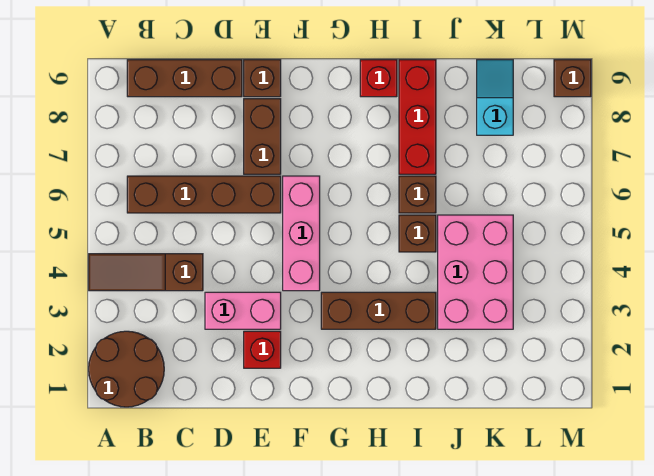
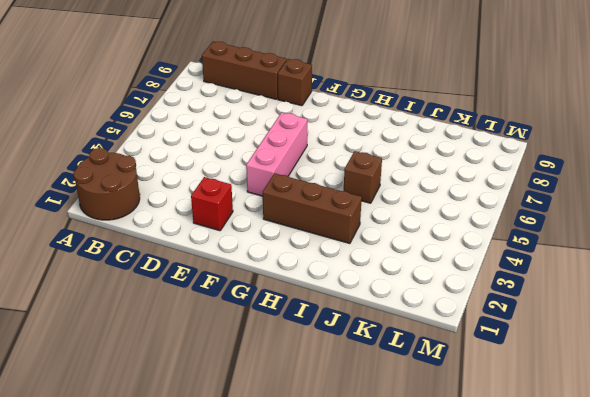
none -> brown 1x3 slope [89,254,203,291]
none -> brown 1x4 brick [127,176,281,213]
none -> pink 1x2 brick [205,292,281,329]

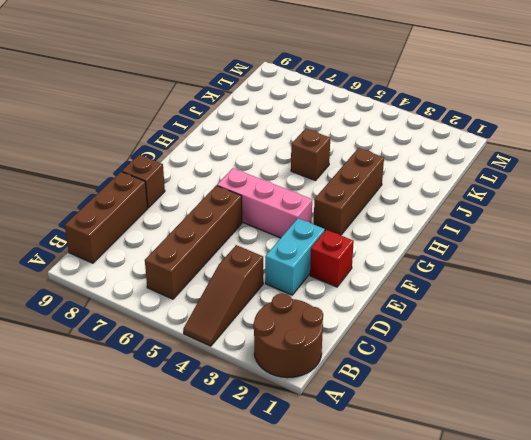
cyan 1x2 brick [265,218,325,295] -> pink 1x2 brick [205,292,281,329]
none -> brown 1x2 brick [244,99,281,174]
none -> red 1x1 brick [360,60,397,97]
none -> brown 1x1 brick [399,176,436,213]

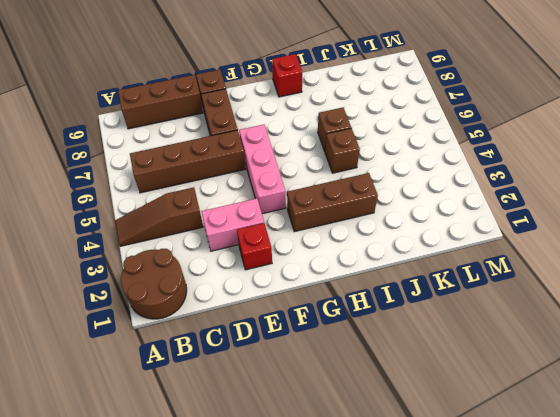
none -> red 1x3 brick [399,60,436,174]
none -> pink 2x3 brick [438,215,513,329]
none -> cyan 1x2 slope [477,60,513,135]

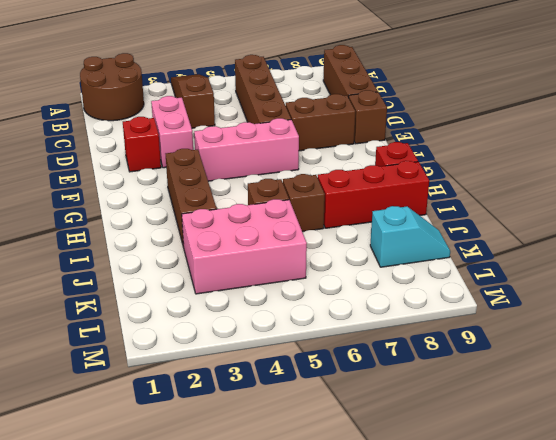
none -> brown 1x1 brick [554,60,591,97]

